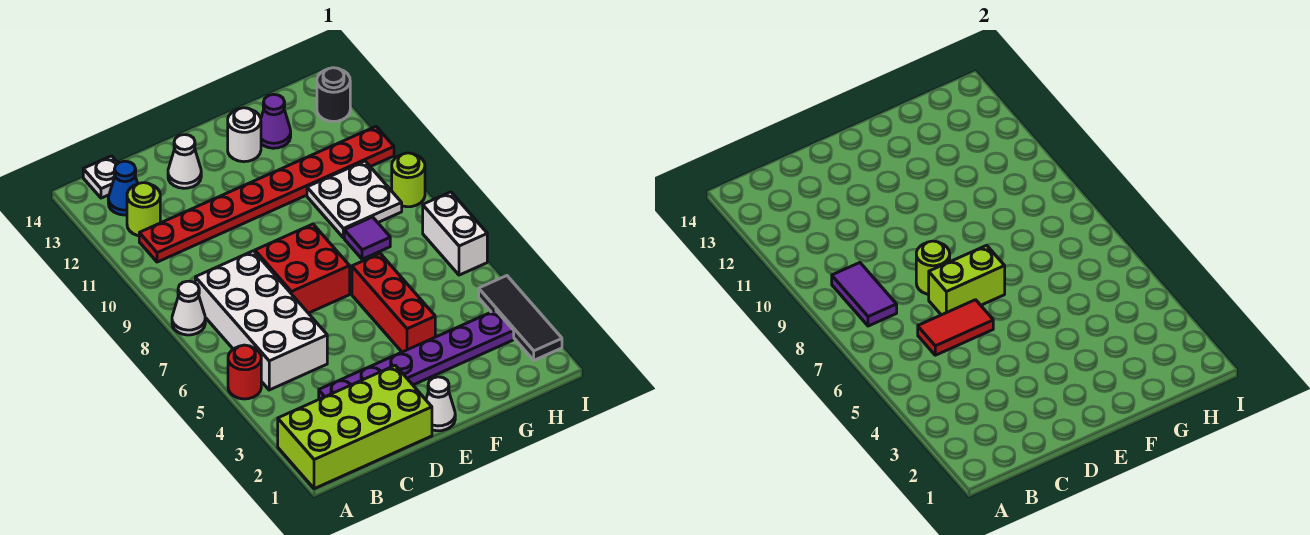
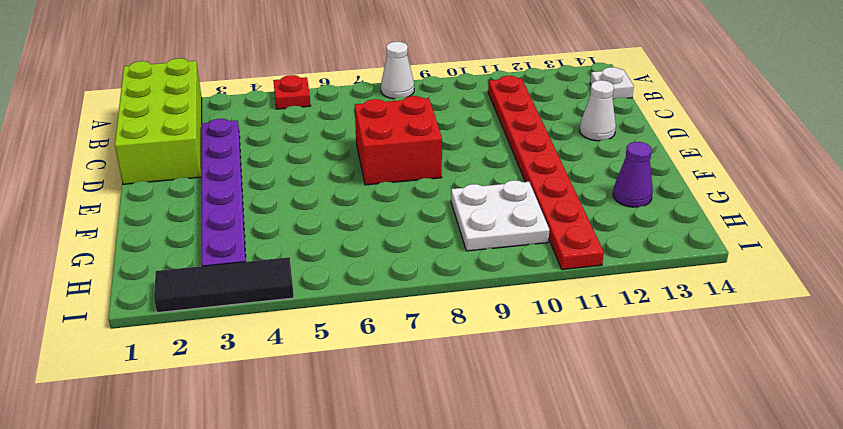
red 1x1 plate [273,75,311,109] -> red 1x1 round brick [228,345,261,399]
none -> white 2x4 brick [195,251,327,390]
none -> lime 1x1 round brick [127,183,160,236]
none -> blue 1x1 cone [108,161,138,215]

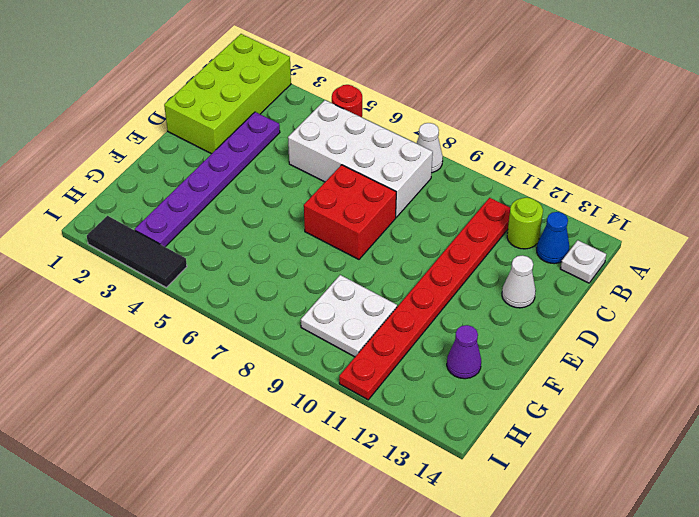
none -> white 1x1 cone [426,377,455,431]
none -> red 1x3 brick [352,253,435,352]
none -> white 1x1 round brick [228,108,261,162]

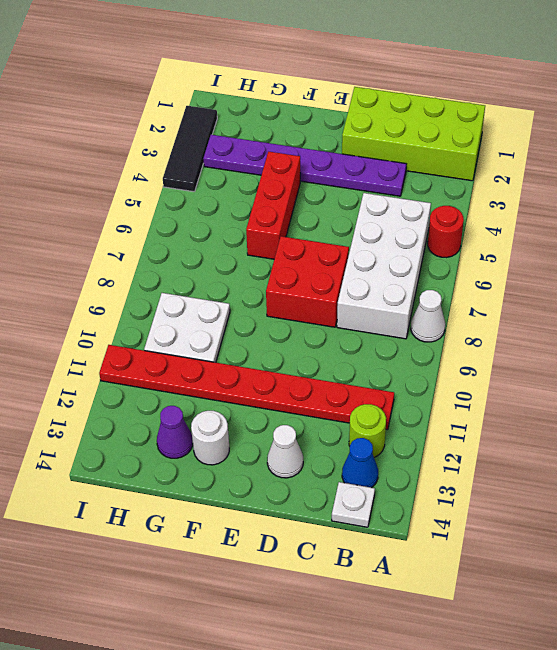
none -> white 1x1 cone [426,377,455,431]
none -> purple 1x1 tile [344,217,390,259]
none -> white 1x2 brick [423,192,487,275]

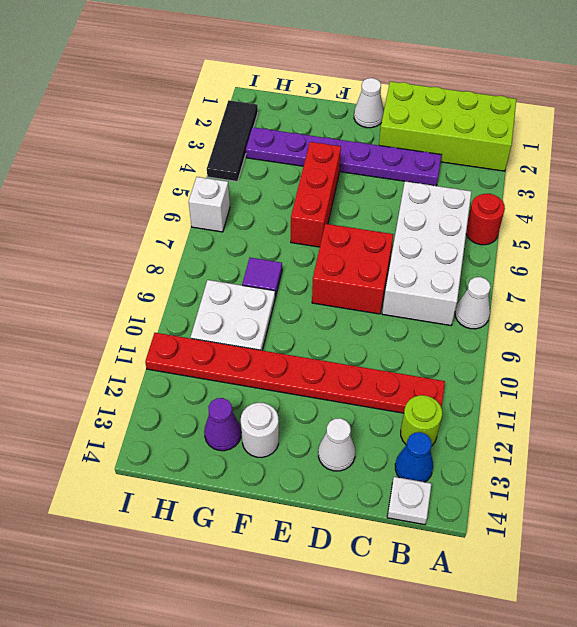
white 1x1 brick [189,177,230,232] -> white 1x2 brick [423,192,487,275]
none -> lime 1x1 round brick [392,153,425,207]
none -> black 1x1 round brick [317,68,350,122]
none -> purple 1x2 tile [832,263,897,326]

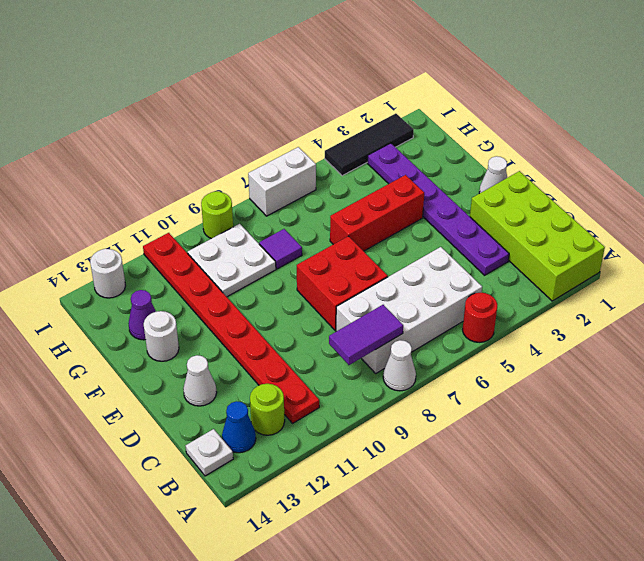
white 1x1 round brick [90,249,126,298] -> black 1x1 round brick [317,68,350,122]
none -> red 1x2 tile [918,300,993,355]
none -> lime 1x2 brick [929,245,1005,315]
none -> lime 1x1 round brick [916,241,950,294]

